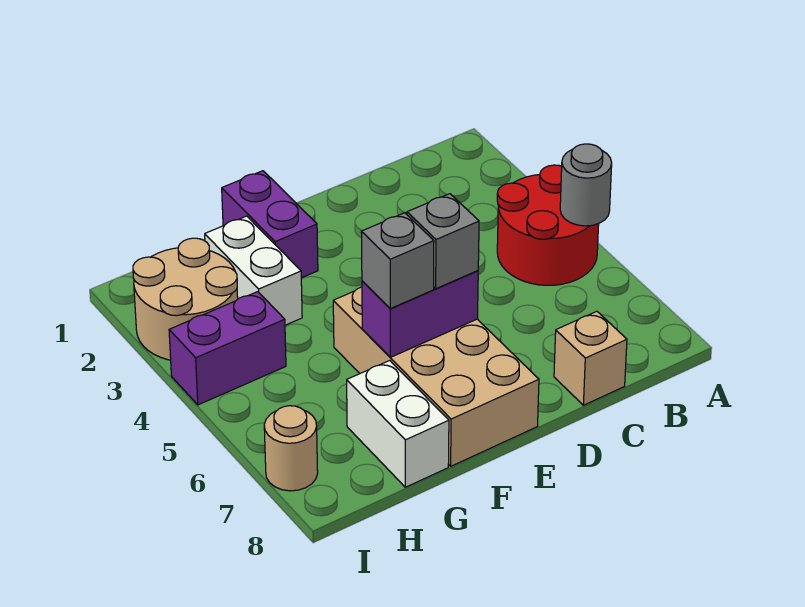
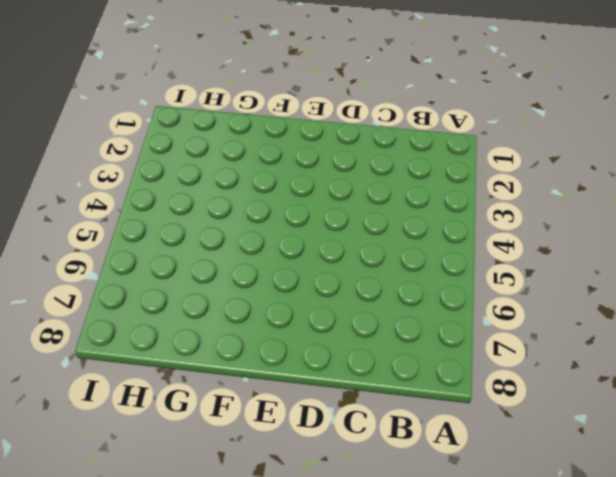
none -> red 2x2 round brick [497,165,599,285]
none -> tan 1x1 brick [554,311,627,405]
none -> tan 2x4 brick [333,287,539,466]

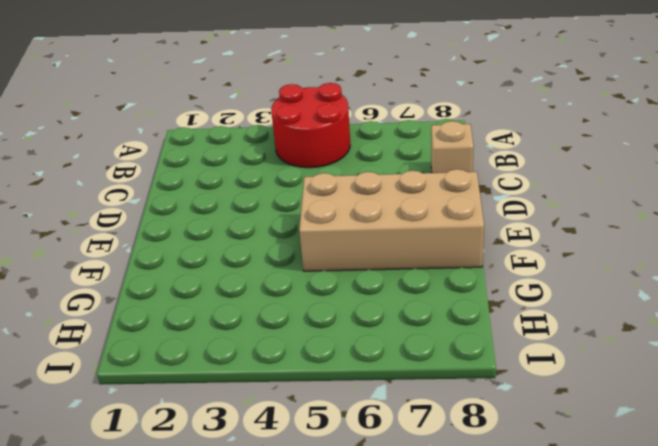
none -> purple 1x2 brick [222,171,318,278]
none -> white 1x2 brick [205,216,302,325]
none -> white 1x2 brick [347,361,449,487]

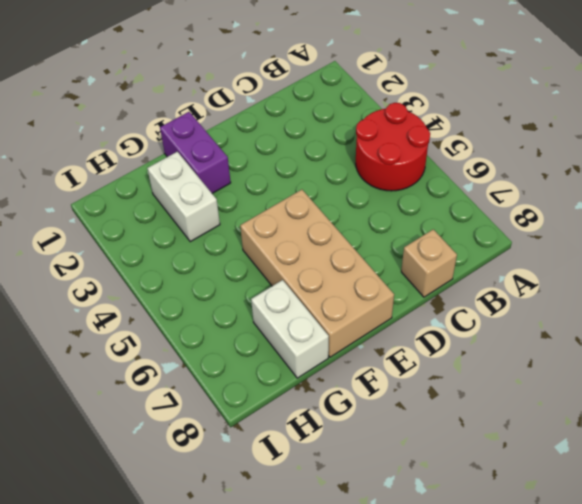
none -> tan 2x2 round brick [133,238,238,360]
none -> purple 1x2 brick [169,292,286,405]
none -> tan 1x1 round brick [264,406,318,491]

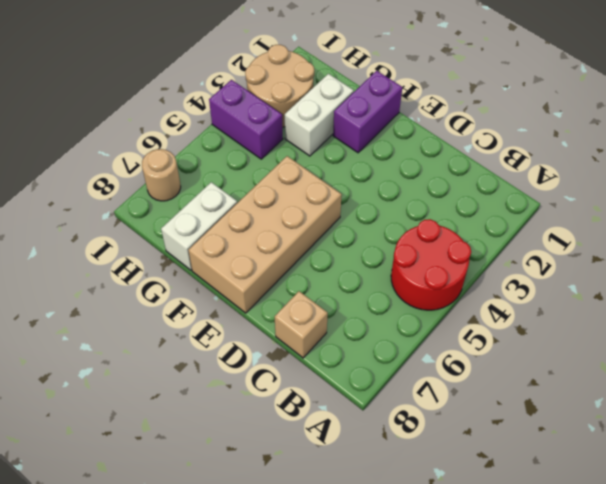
none -> grey 1x1 round brick [560,144,612,226]
none -> purple 1x2 brick [362,271,478,357]
none -> grey 1x1 brick [407,194,479,289]

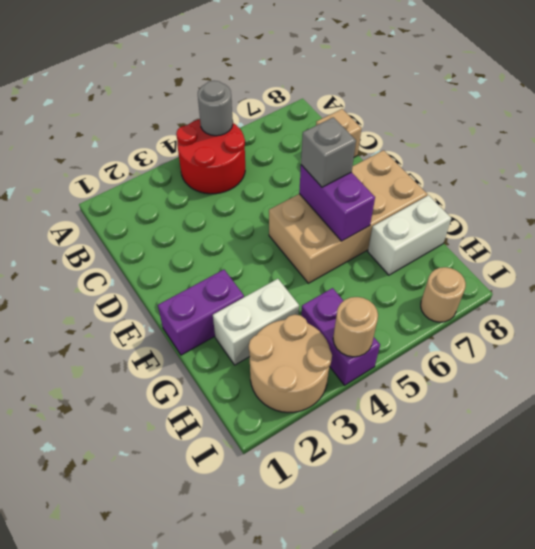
tan 1x1 round brick [333,297,378,357] -> none
none -> grey 1x1 brick [361,213,434,309]

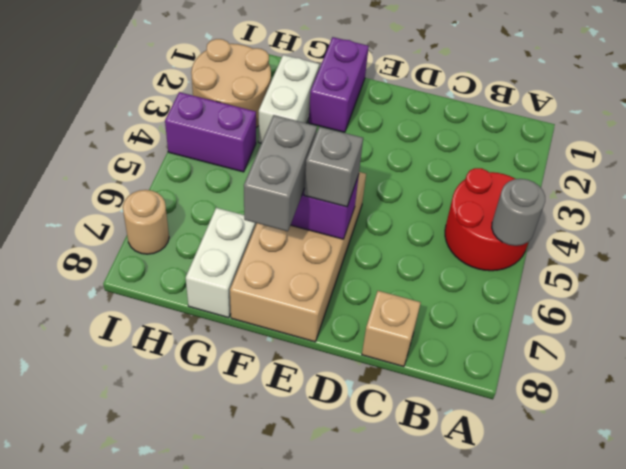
grey 1x2 brick [244,115,317,231] -> grey 1x1 brick [361,213,434,309]

